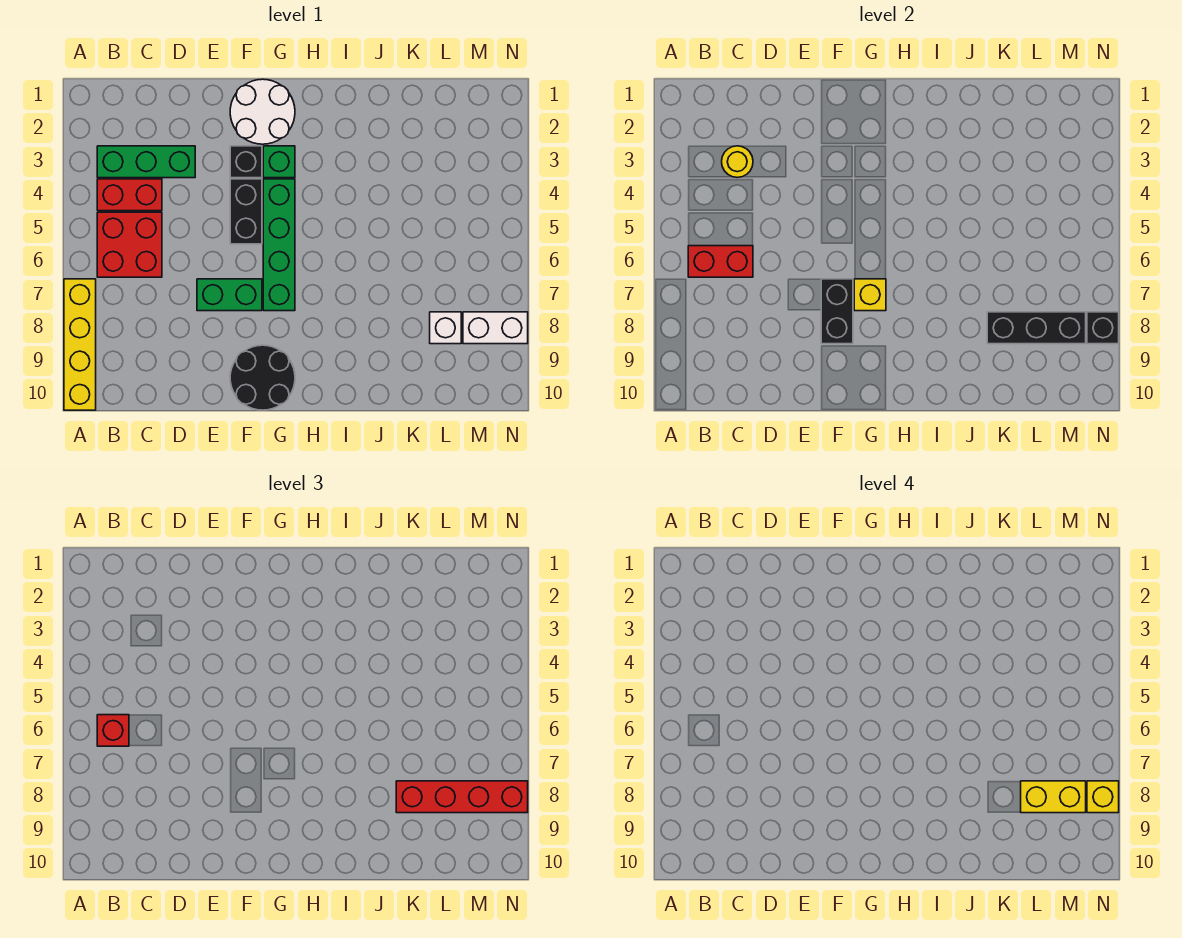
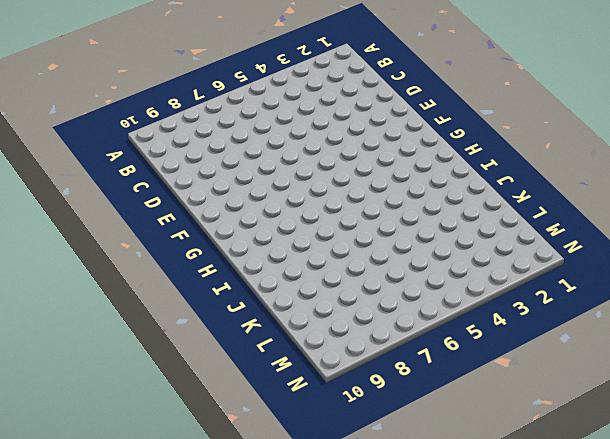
none -> yellow 1x4 brick [64,279,96,410]
none -> green 1x3 brick [97,146,195,178]
none -> red 1x2 brick [97,179,162,211]

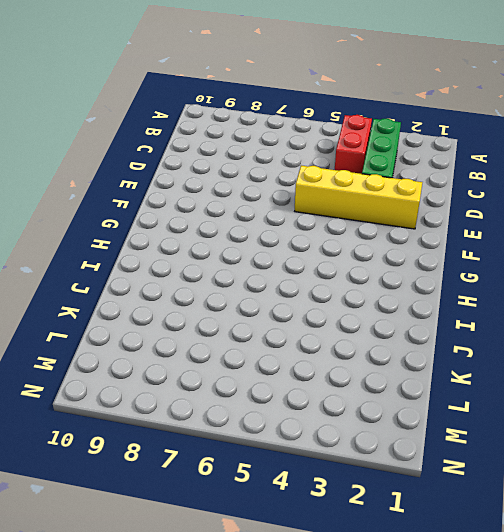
yellow 1x4 brick [295,165,422,229] -> yellow 1x4 brick moved to [64,279,96,410]
none -> red 2x2 brick [97,212,162,277]
none -> green 1x2 brick [197,279,262,311]
none -> white 2x2 round brick [230,79,295,144]

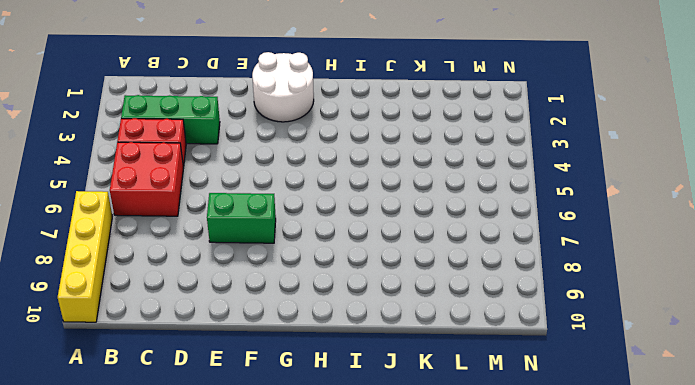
none -> black 1x1 brick [230,146,262,178]
none -> black 1x2 brick [230,179,262,244]
none -> black 2x2 round brick [230,345,295,410]

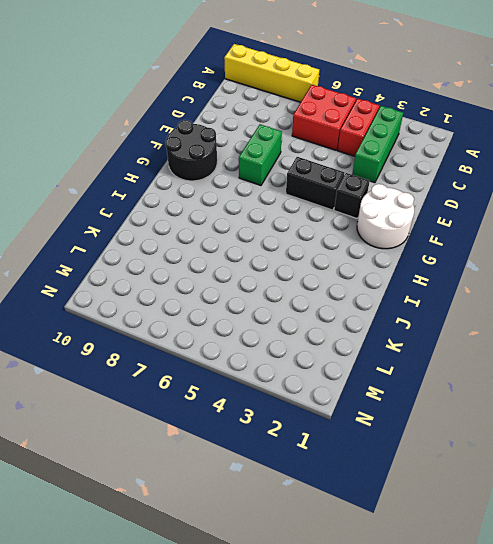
none -> green 1x1 brick [263,146,295,178]
none -> green 1x4 brick [263,179,295,311]
none -> white 1x1 brick [430,312,461,344]

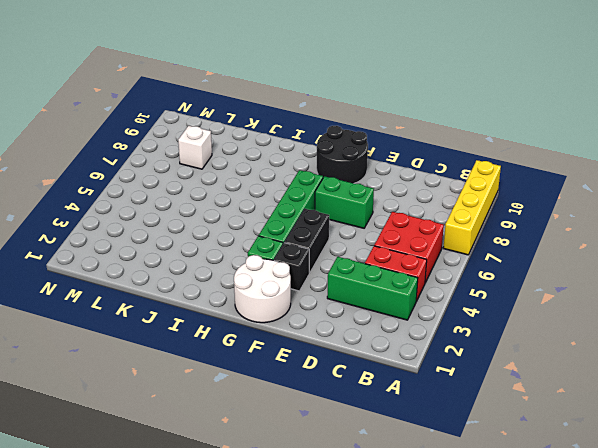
none -> white 1x2 brick [463,312,528,344]
none -> red 1x2 brick [688,246,753,277]
none -> yellow 1x1 round brick [722,146,753,178]

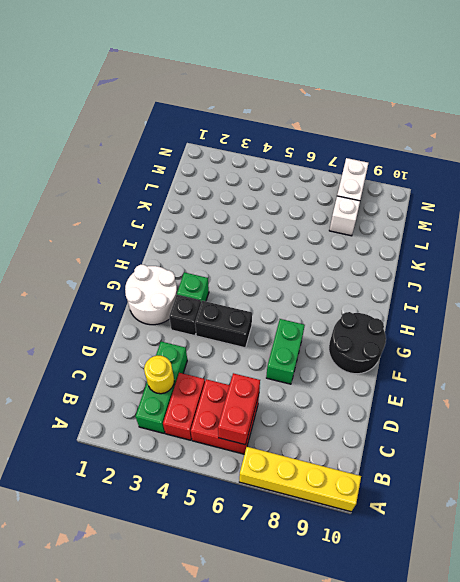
none -> green 1x4 brick [263,179,295,311]
none -> black 1x2 brick [821,279,853,344]
none -> yellow 1x1 brick [854,279,886,311]

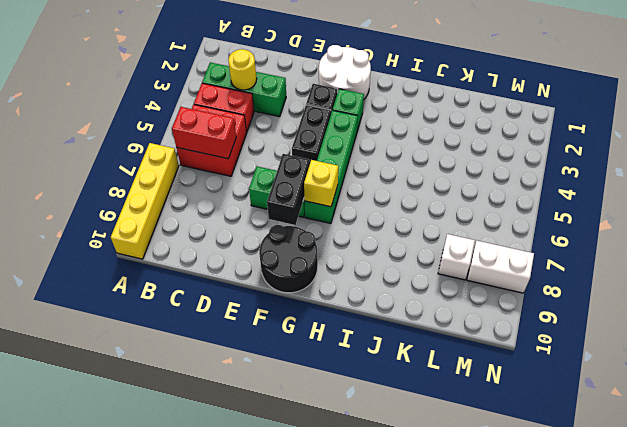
none -> black 1x3 brick [987,312,1086,344]
none -> black 1x1 brick [1087,312,1119,344]
none -> red 1x1 brick [97,715,129,746]

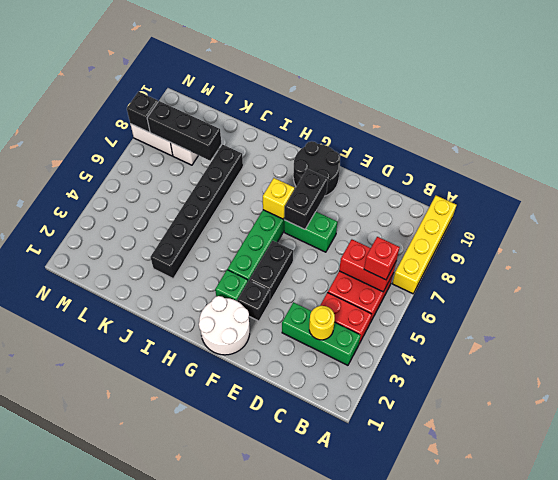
black 1x6 brick [150,145,243,278] -> none
none -> red 1x4 brick [396,781,528,813]
none -> yellow 1x2 brick [1021,781,1086,813]
none -> yellow 1x1 brick [1087,781,1119,813]

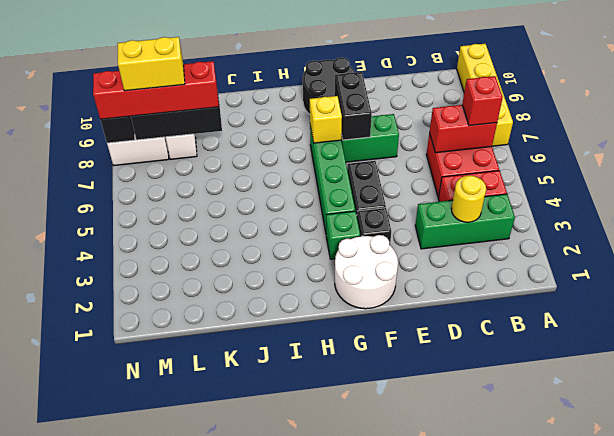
none -> yellow 1x1 brick [1087,781,1119,813]

